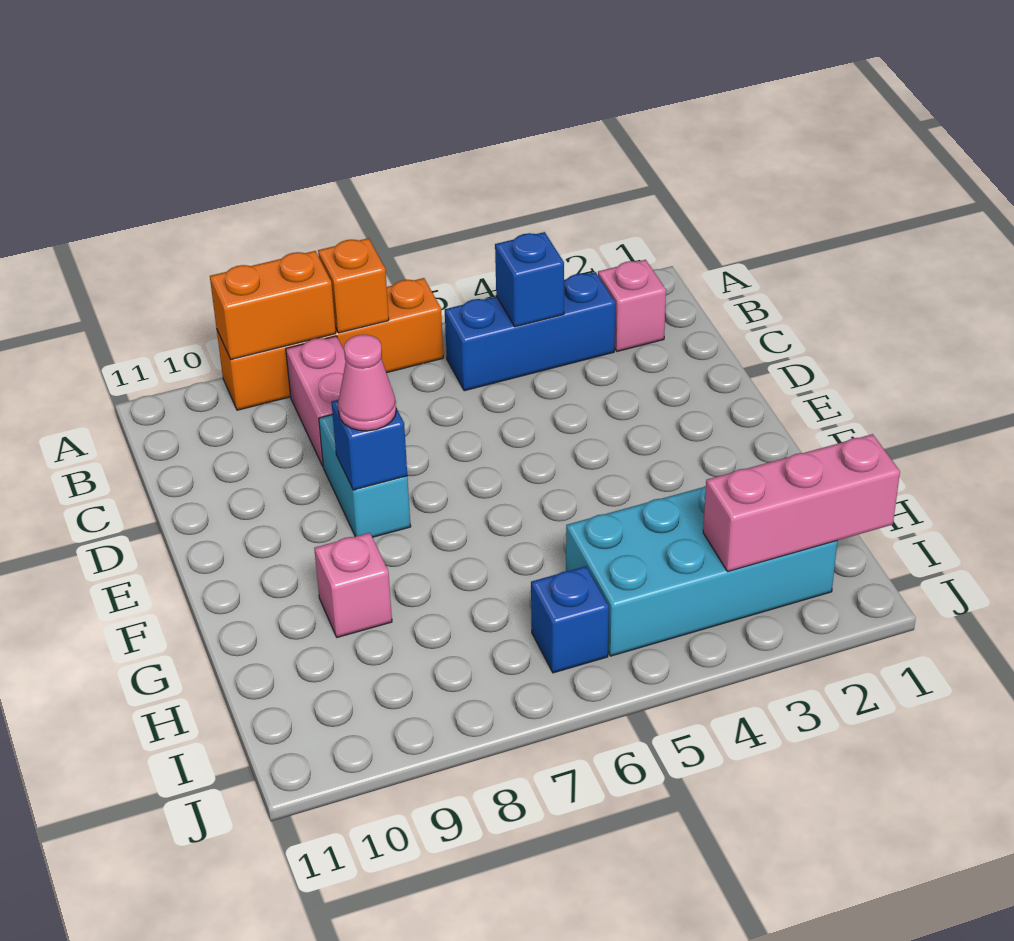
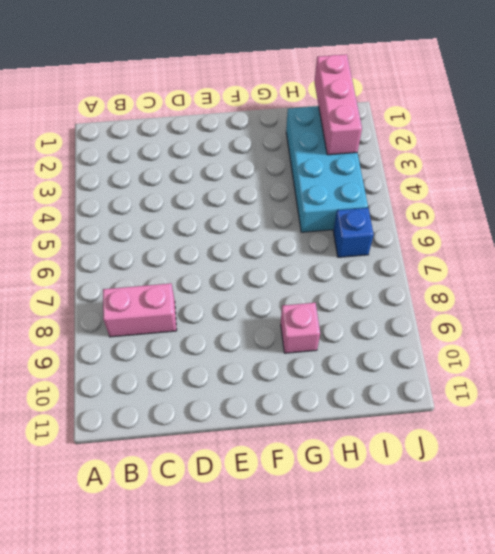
none -> orange 1x4 brick [217,278,443,410]
none -> pink 1x1 brick [598,260,666,351]
none -> blue 1x3 brick [445,272,615,391]

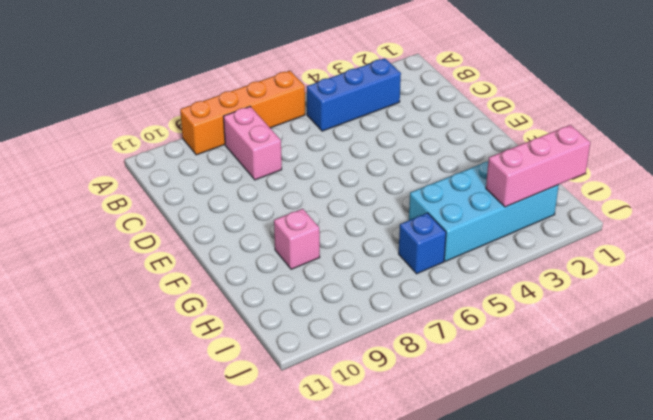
none -> pink 1x1 brick [598,260,666,351]
none -> cyan 1x2 brick [319,415,411,537]
none -> orange 1x1 brick [318,238,389,333]

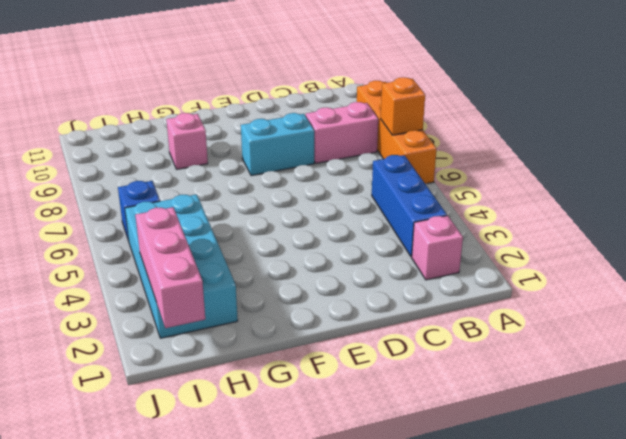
none -> orange 1x2 brick [210,251,336,359]
none -> blue 1x1 brick [495,232,564,327]
none -> blue 1x1 brick [331,400,407,490]

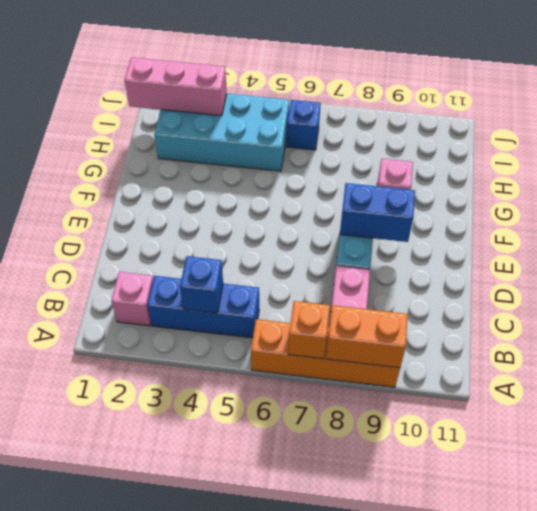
blue 1x2 brick [340,183,415,242] -> blue 1x1 brick [331,400,407,490]
none -> pink 1x1 cone [338,335,396,431]

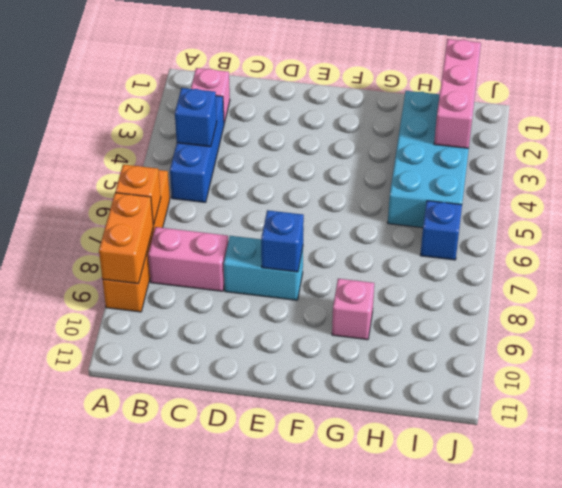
none -> pink 1x1 cone [338,335,396,431]

